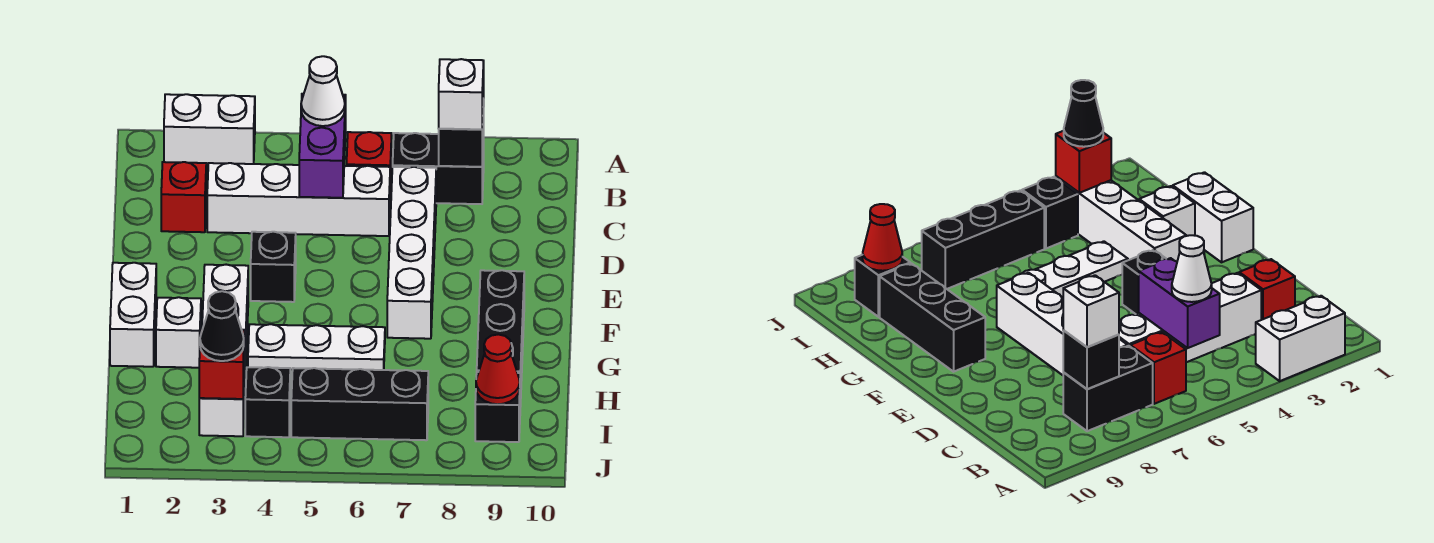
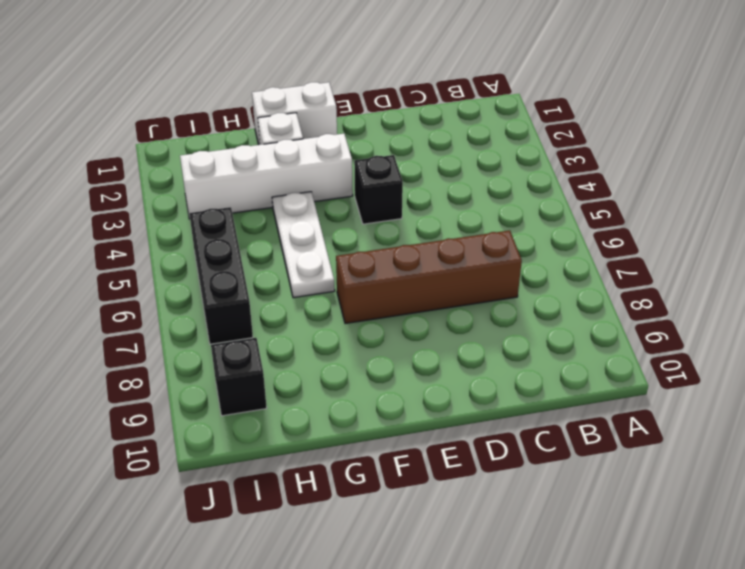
brown 1x4 brick [336,230,522,324] -> white 1x4 brick [387,167,436,339]
none -> white 1x2 brick [164,94,255,165]
none -> red 1x1 brick [347,132,392,197]
none -> black 1x2 brick [393,133,484,204]

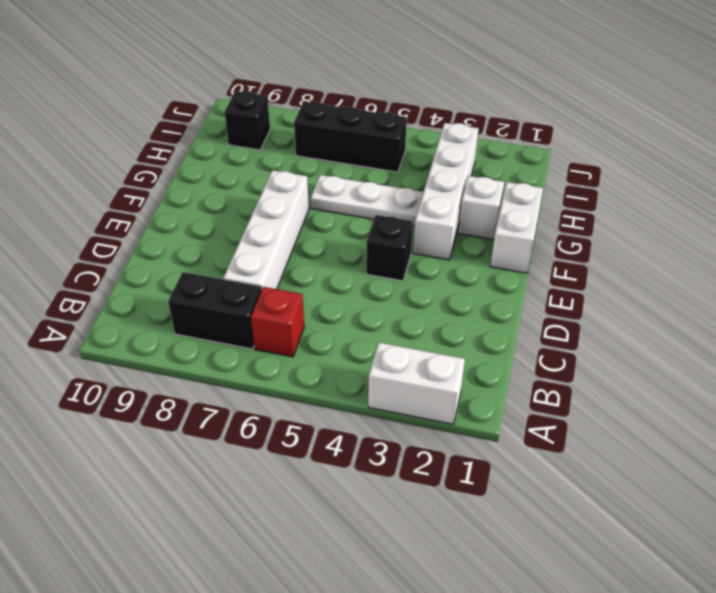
none -> red 1x1 brick [161,162,206,232]
none -> white 1x4 brick [207,163,390,236]
none -> black 1x3 brick [477,270,524,407]

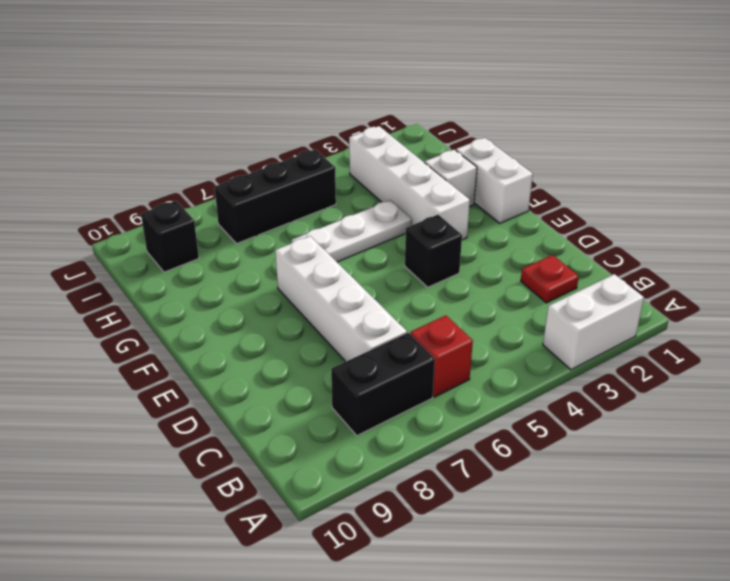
red 1x1 plate [521,255,579,303] -> red 1x1 brick [161,162,206,232]
none -> white 1x4 brick [207,163,390,236]
none -> black 1x3 brick [477,270,524,407]
none -> black 1x1 brick [245,367,290,437]

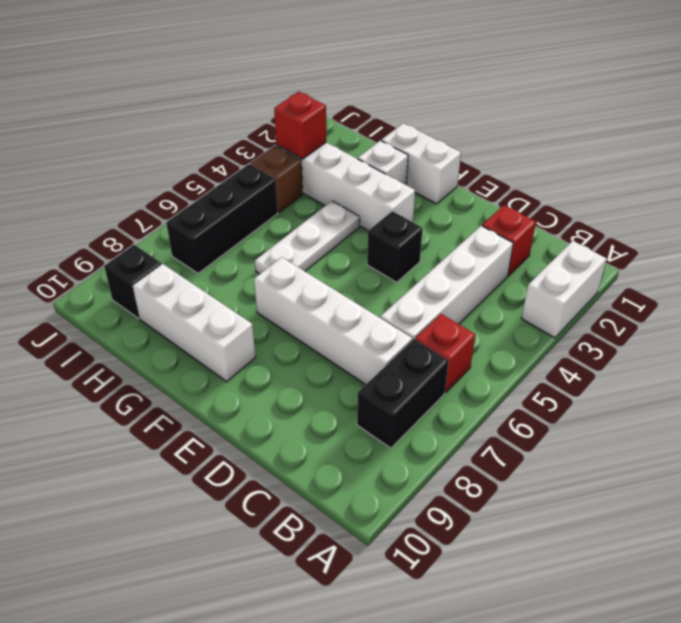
white 1x3 brick [133,264,256,382] -> black 1x3 brick [477,270,524,407]
brown 1x1 brick [250,146,303,212] -> black 1x1 brick [245,367,290,437]
none -> purple 1x2 brick [299,94,346,198]
none -> black 1x1 brick [439,99,484,167]
none -> red 1x1 cone [476,334,520,404]

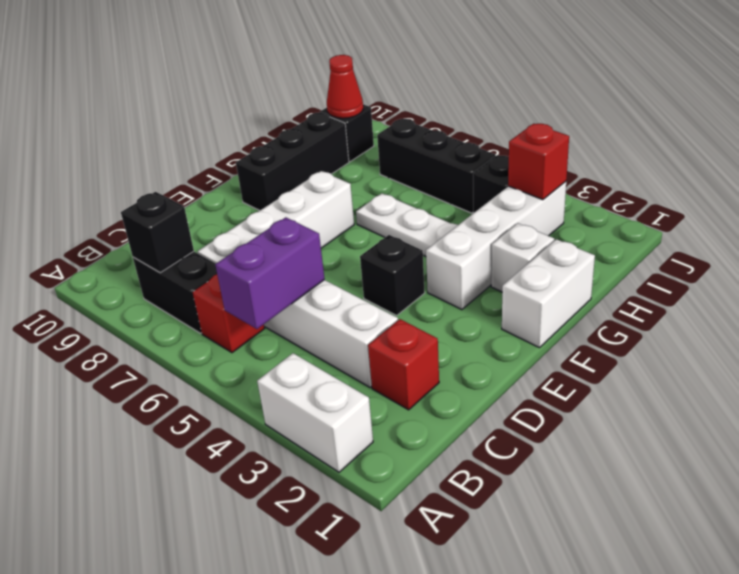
none -> white 1x1 cone [301,56,345,126]
none -> white 1x1 brick [439,59,484,129]
none -> black 1x1 cone [200,291,244,361]

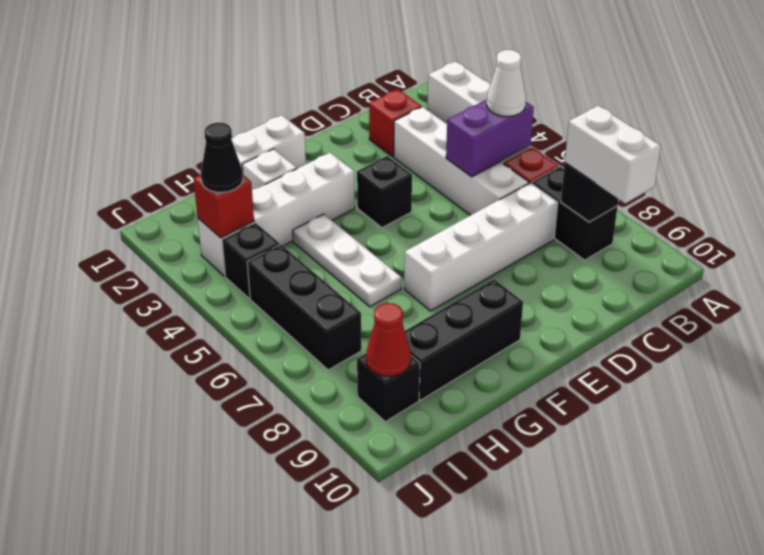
white 1x2 brick [565,106,661,203] -> white 1x1 brick [439,59,484,129]

